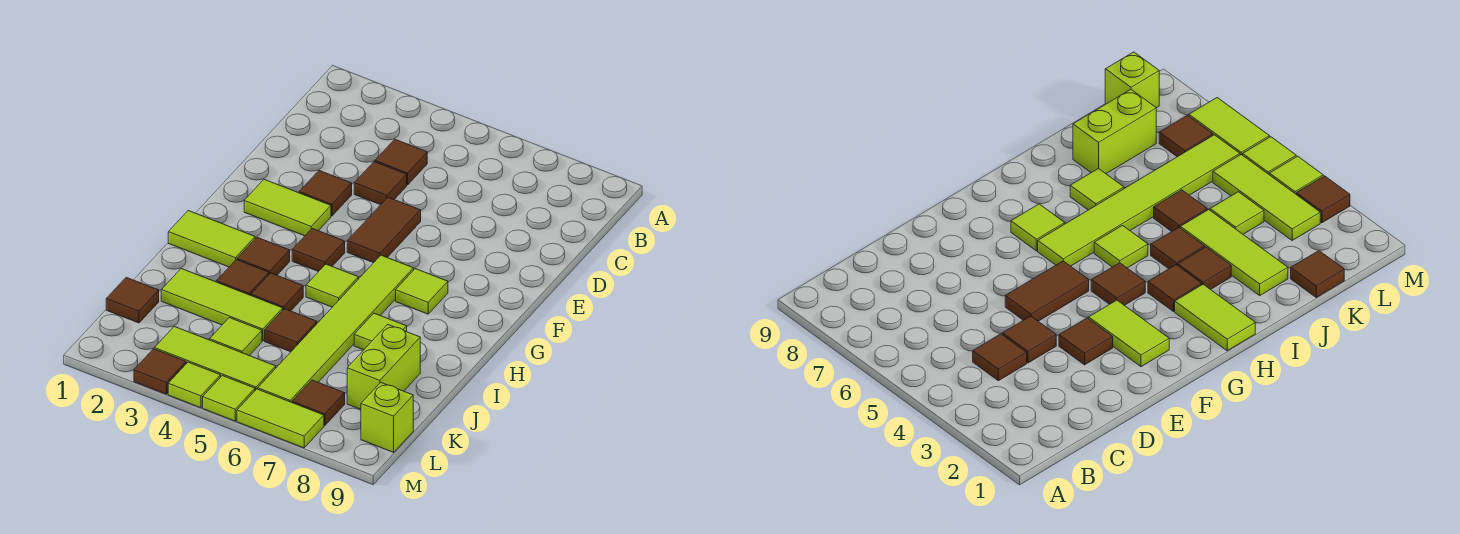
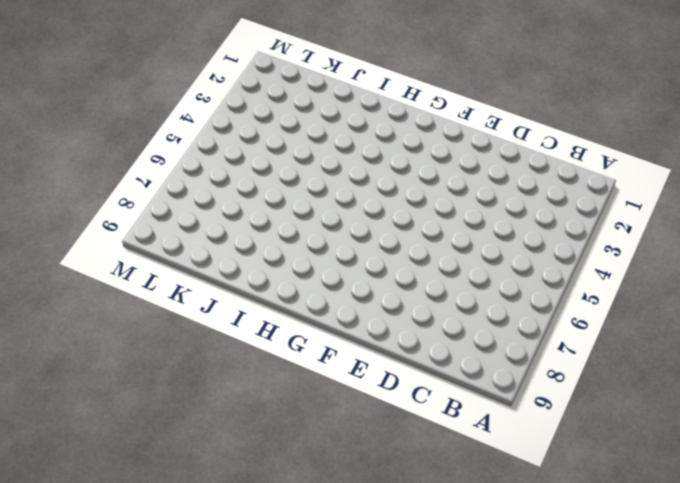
none -> brown 1x1 tile [375,139,427,185]
none -> brown 1x1 tile [354,162,407,205]
none -> brown 1x1 tile [299,171,352,216]

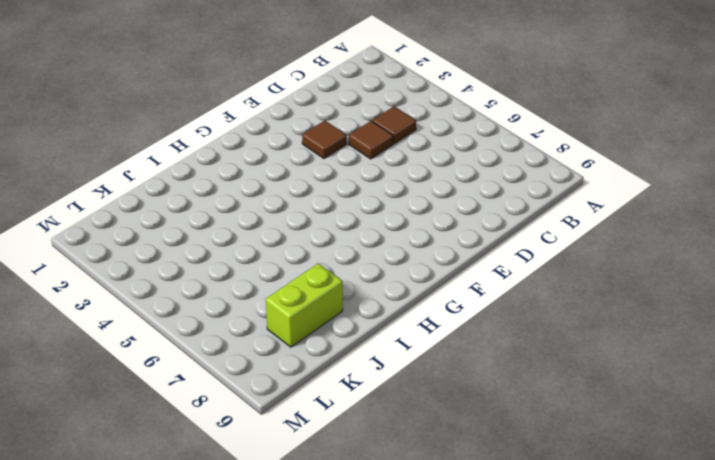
none -> brown 1x2 tile [347,197,421,263]
none -> lime 1x2 tile [244,179,331,236]
none -> brown 1x1 tile [292,229,345,272]

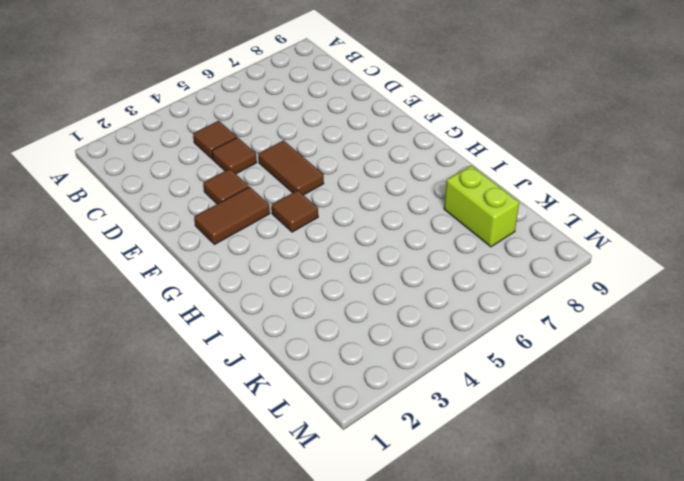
brown 1x2 tile [194,187,270,245] -> lime 1x2 tile [244,179,331,236]
none -> lime 1x6 tile [258,255,414,402]
none -> lime 1x1 tile [396,269,448,314]
none -> lime 1x2 tile [168,211,255,267]

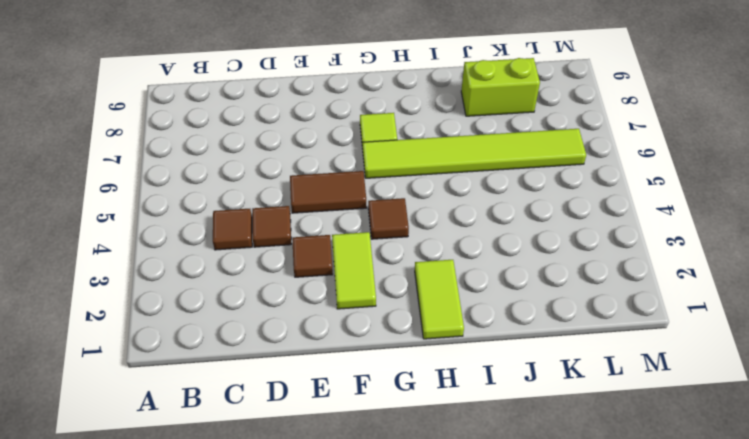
none -> brown 1x1 tile [237,237,290,275]
none -> lime 1x1 tile [306,264,358,307]
none -> brown 1x1 tile [217,260,269,295]

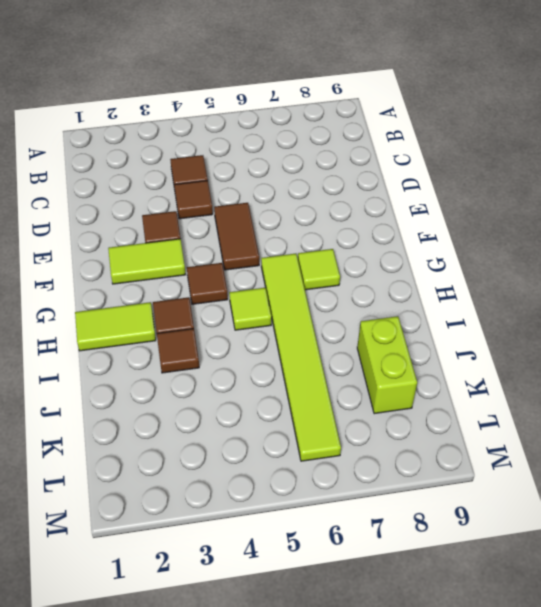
none -> brown 1x1 tile [251,273,303,311]
none -> lime 1x1 tile [354,313,407,350]
none -> lime 1x3 tile [161,269,283,341]

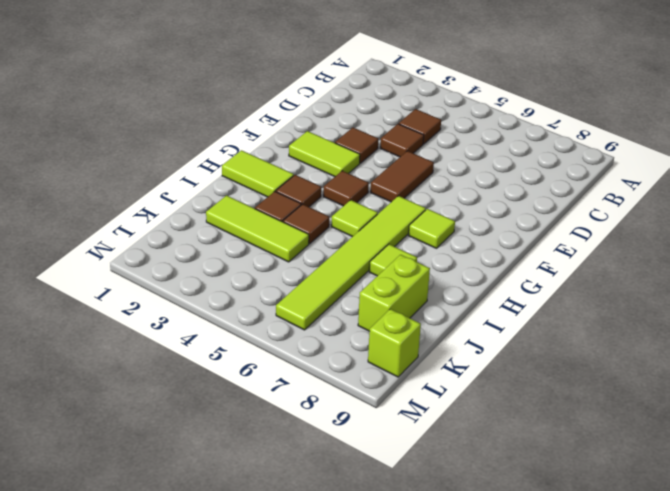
none -> brown 1x1 tile [265,309,317,352]
none -> brown 1x1 tile [106,277,159,323]
none -> lime 1x1 tile [210,318,262,356]

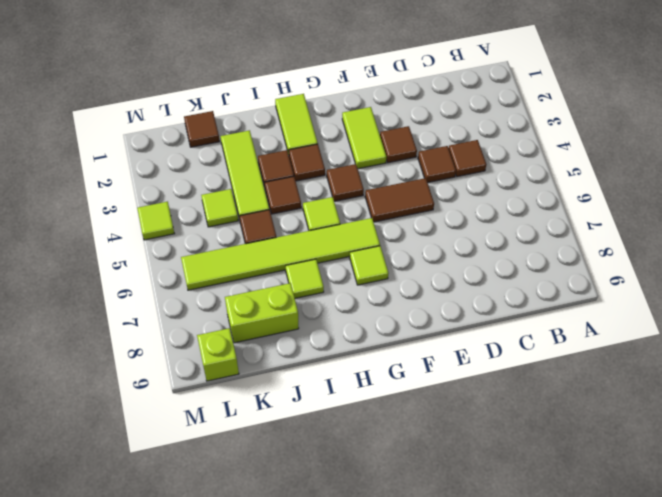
none -> lime 1x3 tile [155,326,276,390]
none -> brown 1x1 tile [292,380,345,426]
none -> brown 1x1 tile [134,349,186,394]

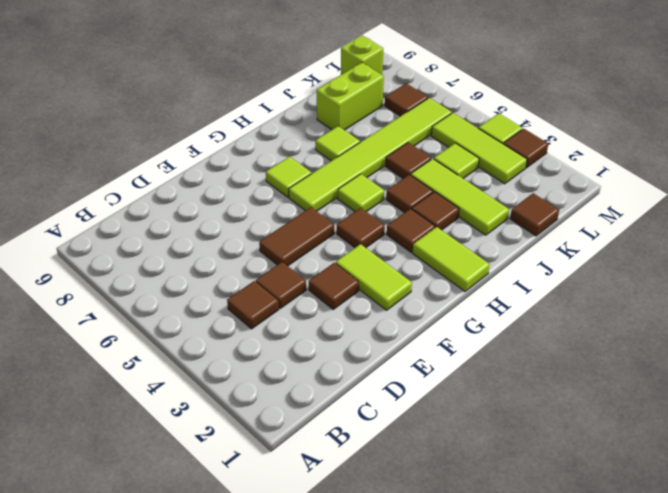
none -> lime 1x1 tile [203,376,255,421]
none -> lime 1x2 tile [237,389,324,448]

